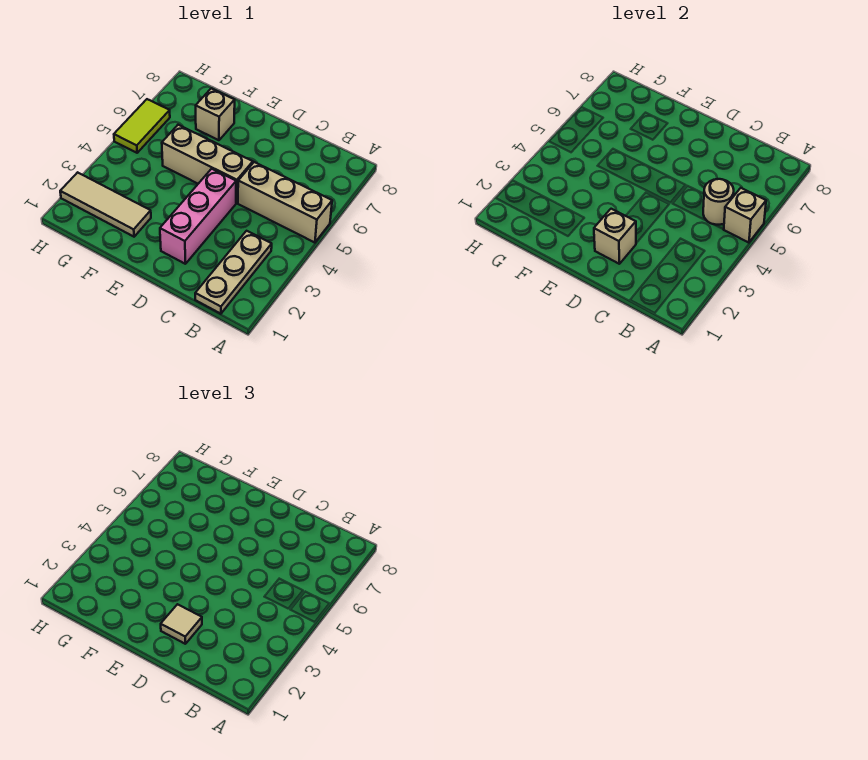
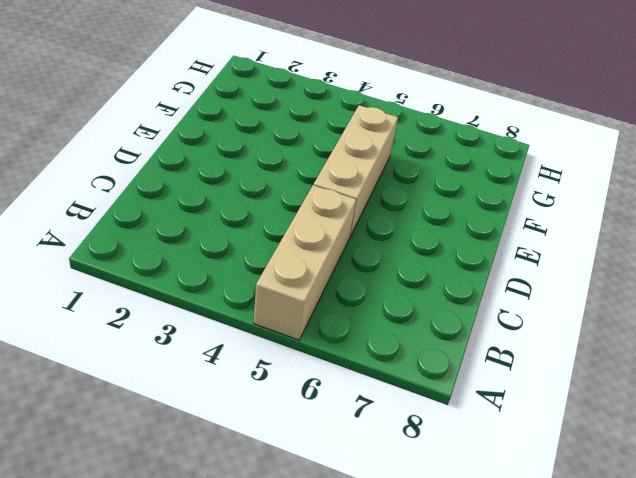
none -> tan 1x3 plate [195,231,272,314]
none -> pink 1x3 brick [160,169,236,264]

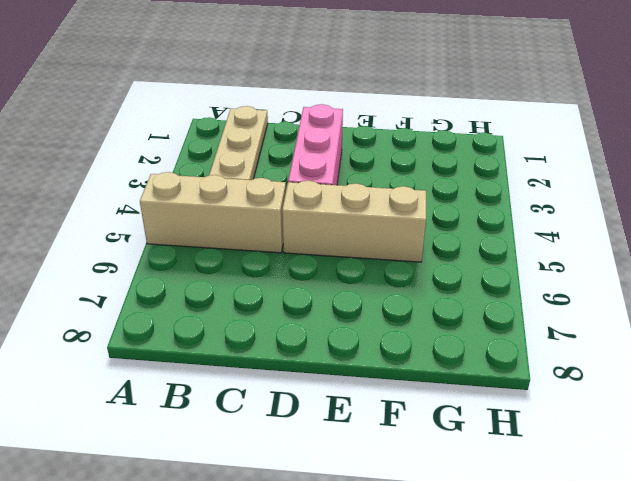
none -> tan 1x3 tile [60,172,151,237]
none -> tan 1x1 brick [196,88,235,140]

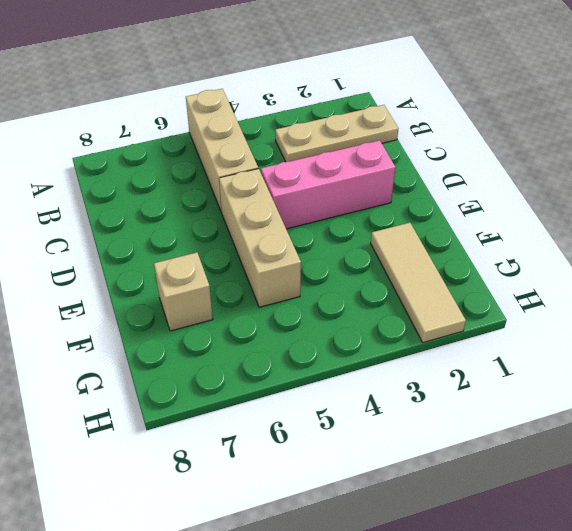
none -> lime 1x2 tile [114,99,170,153]
none -> tan 1x1 brick [724,188,766,243]

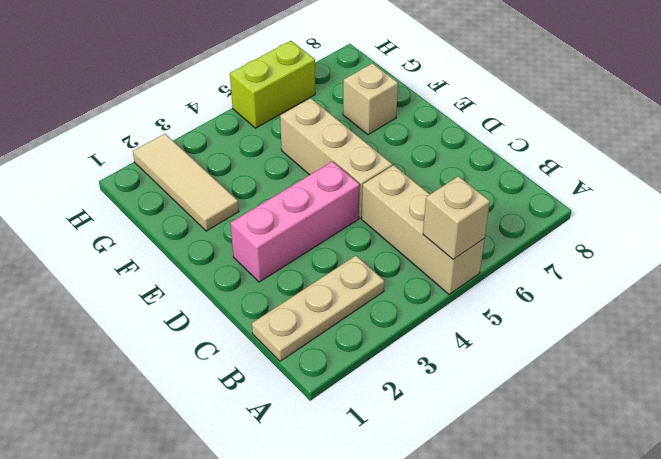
lime 1x2 brick [230,41,315,128] -> lime 1x2 tile [114,99,170,153]
none -> tan 1x1 round brick [703,179,734,225]
none -> tan 1x1 brick [594,209,636,264]

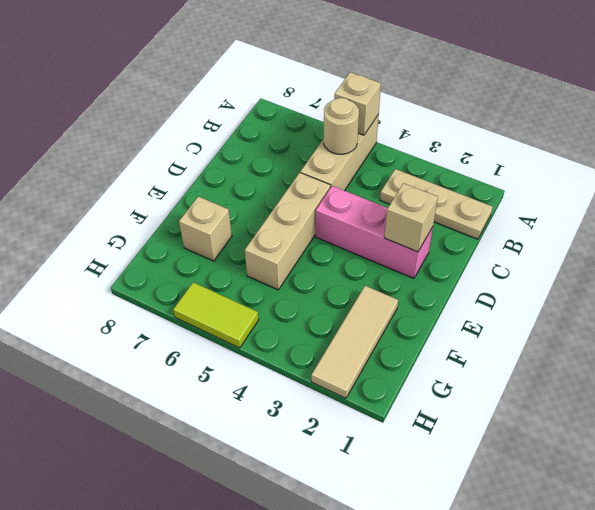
none -> tan 1x1 tile [161,604,202,644]

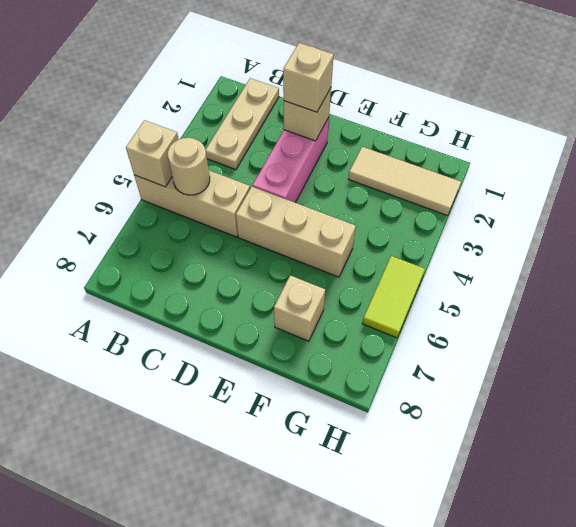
tan 1x1 brick [283,43,334,112] -> tan 1x1 tile [161,604,202,644]

